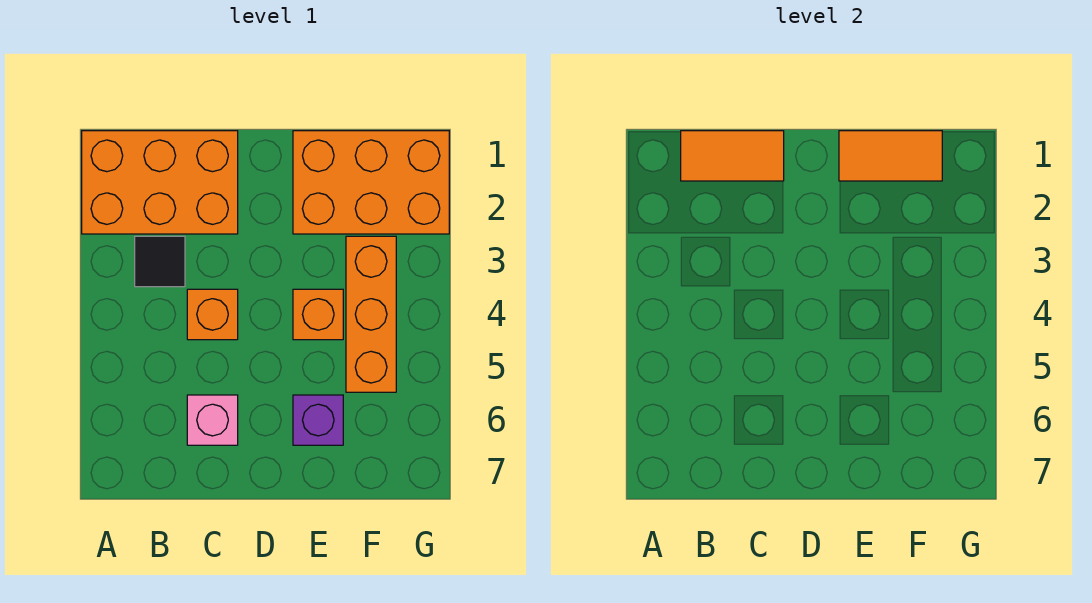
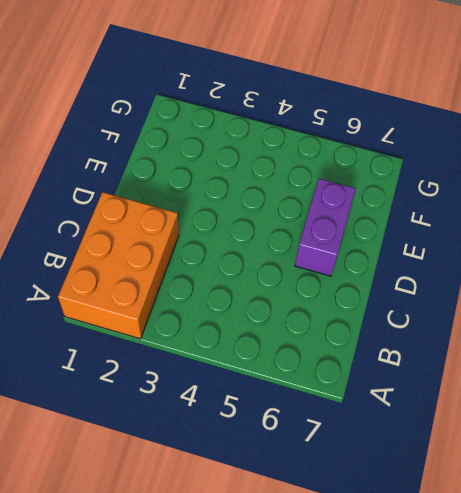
purple 1x2 brick [295,178,356,276] -> purple 1x1 brick [293,395,343,445]
none -> black 1x1 tile [135,236,185,287]
none -> orange 1x1 brick [187,289,238,340]

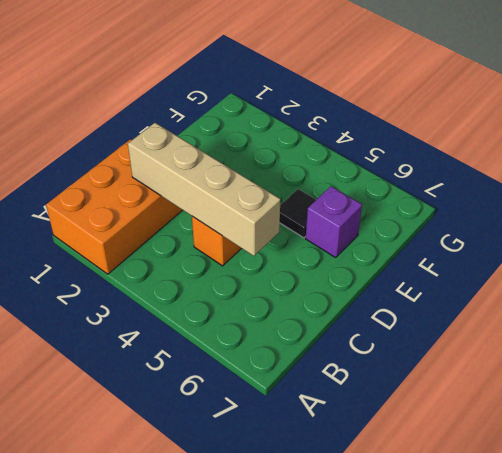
tan 1x4 brick [128,123,280,256] -> none
black 1x1 tile [280,189,316,238] -> black 1x1 tile moved to [135,236,185,287]
none -> pink 1x1 brick [187,395,238,445]
none -> orange 2x3 brick [293,131,449,234]

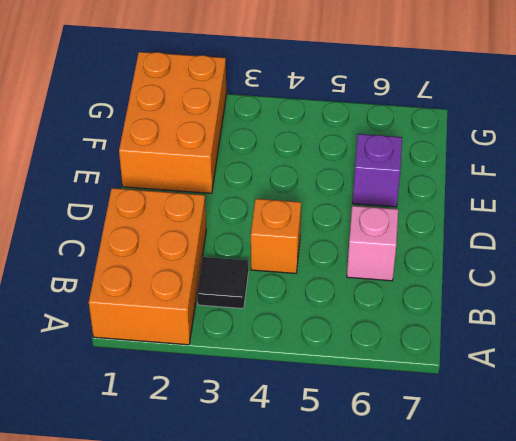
none -> orange 1x1 brick [293,289,343,340]
none -> orange 1x3 brick [346,236,396,392]

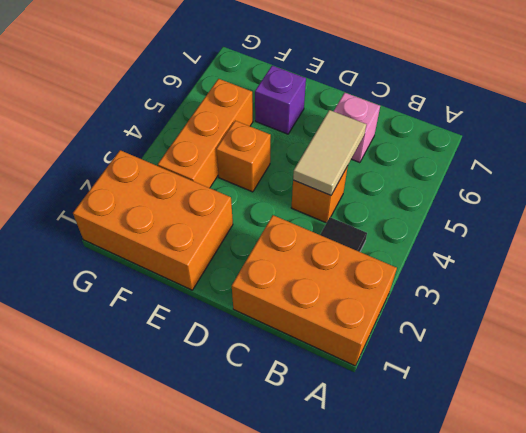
tan 1x2 tile [293,110,366,195] -> none
none -> orange 1x2 tile [681,131,784,181]
none -> orange 1x2 tile [839,131,942,181]

